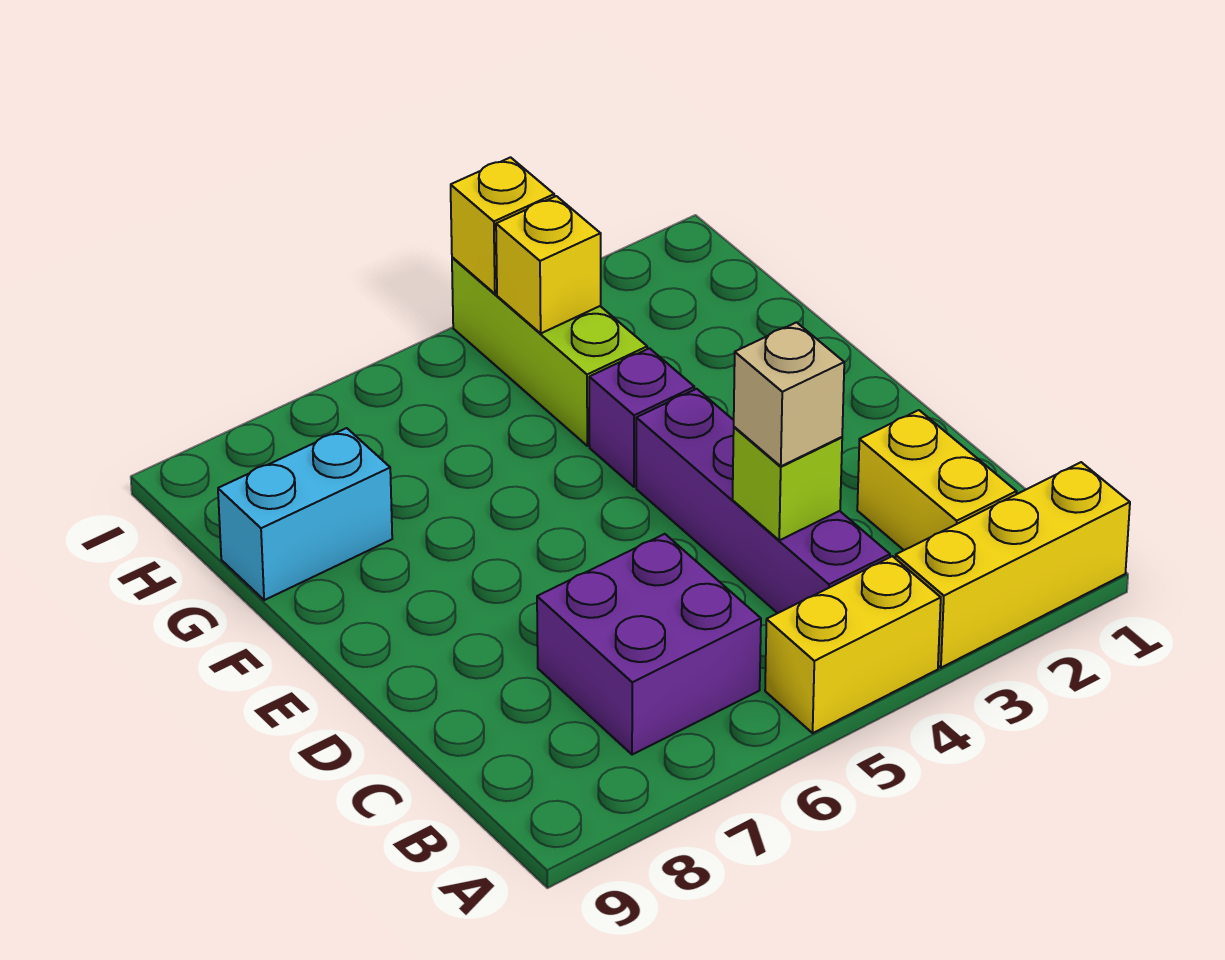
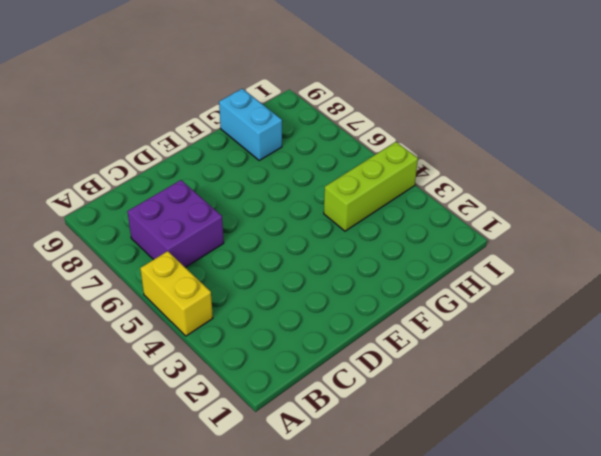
none -> yellow 1x3 brick [895,462,1130,668]
none -> yellow 1x2 brick [857,410,1017,550]
none -> purple 1x4 brick [636,389,890,613]

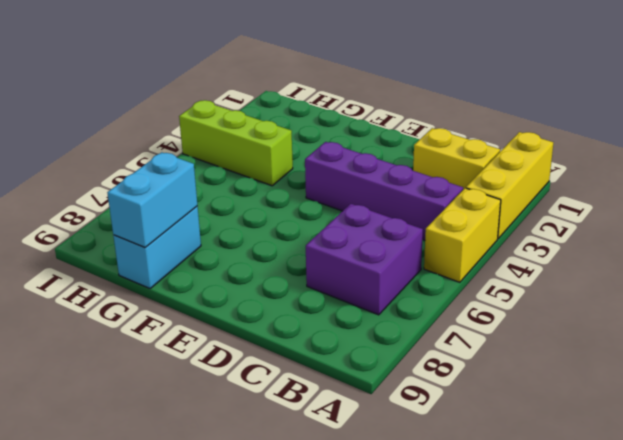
cyan 1x2 brick [107,152,197,248] -> none
none -> purple 1x1 brick [589,348,694,487]
none -> lime 1x1 brick [733,427,842,540]
none -> yellow 1x1 brick [496,196,601,333]

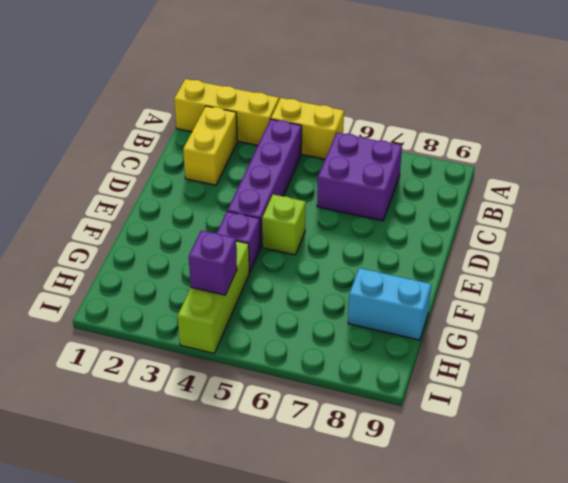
lime 1x1 brick [262,194,306,255] -> lime 1x1 brick moved to [733,427,842,540]
purple 1x1 brick [189,230,237,295] -> yellow 1x1 brick [496,196,601,333]
none -> yellow 1x1 brick [451,157,554,294]
none -> tan 1x1 brick [734,322,844,466]

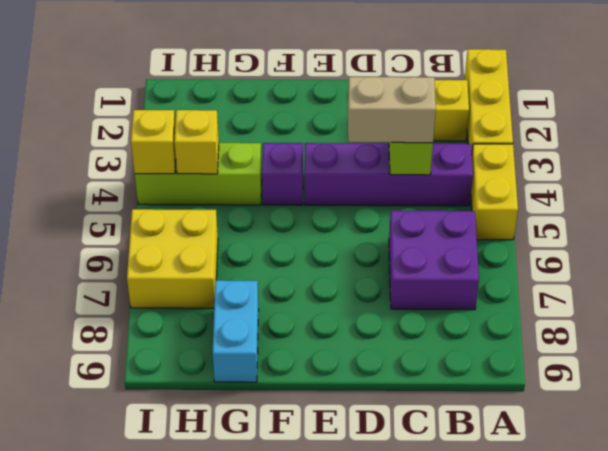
tan 1x2 brick [348,77,436,143] -> tan 1x1 brick [734,322,844,466]
yellow 2x2 brick [127,209,218,308] -> none

